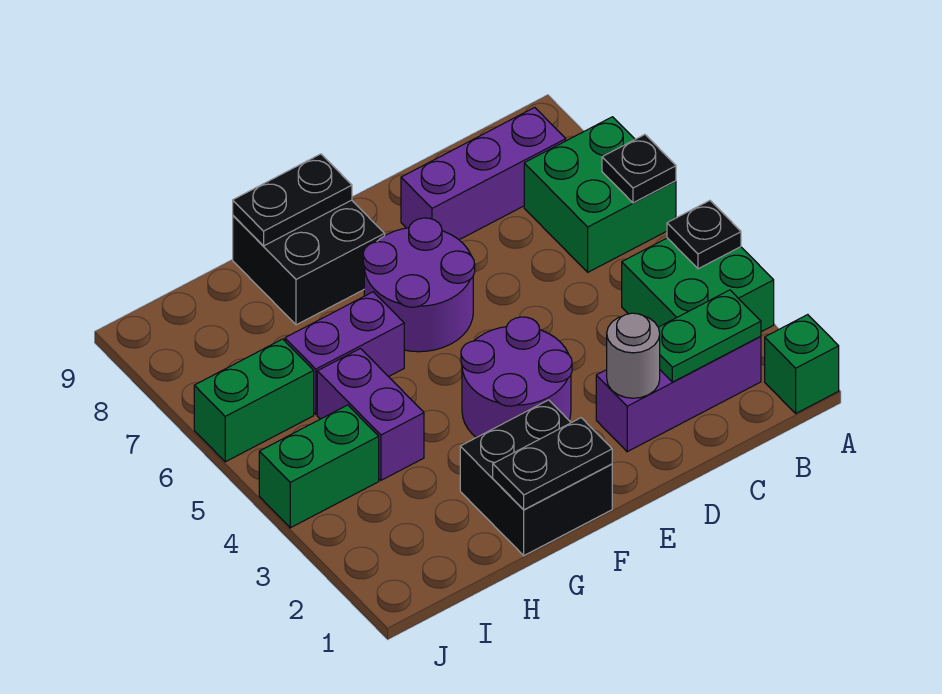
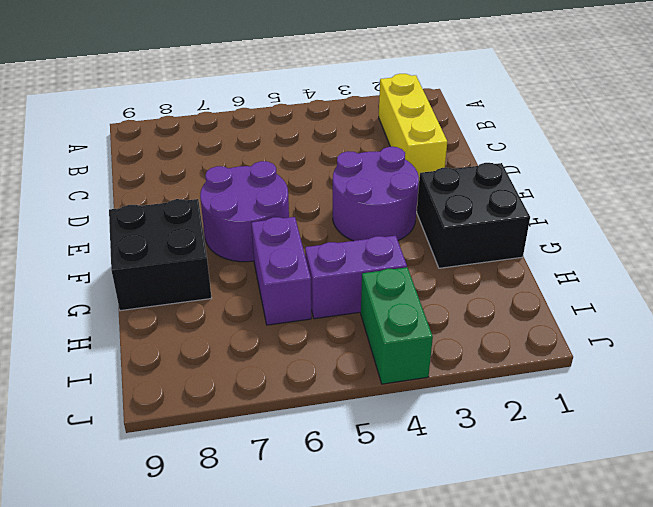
yellow 1x3 brick [379,74,447,177] -> purple 1x3 brick [596,336,761,452]
none -> green 1x1 brick [765,315,839,413]
none -> green 2x2 brick [622,238,774,332]
none -> green 2x2 brick [524,117,676,272]

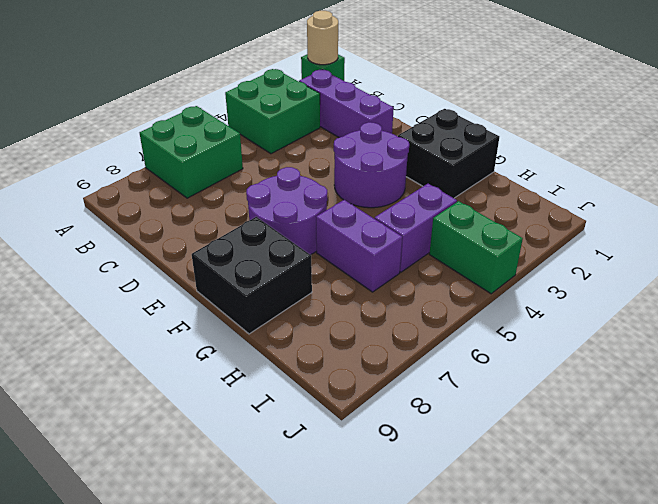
tan 1x1 round brick [307,11,338,65] -> none
none -> purple 1x3 brick [401,107,566,240]
none -> green 1x2 brick [194,339,314,462]
none -> black 1x1 plate [667,201,741,269]

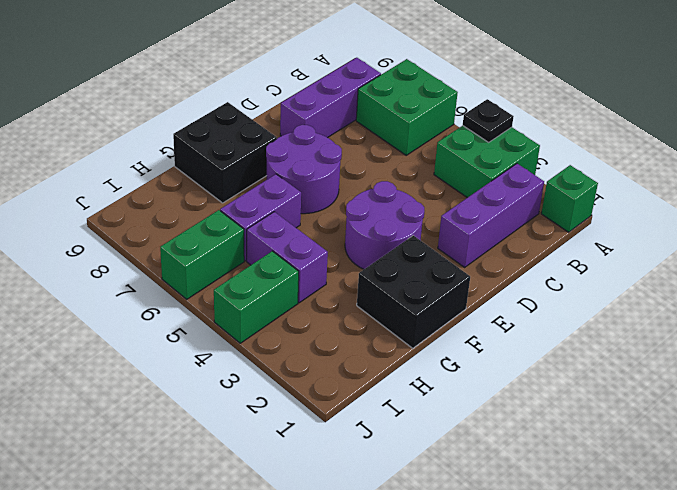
none -> black 1x1 plate [602,135,676,203]
none -> green 1x2 plate [658,290,761,382]
none -> grey 1x1 round brick [607,313,660,398]

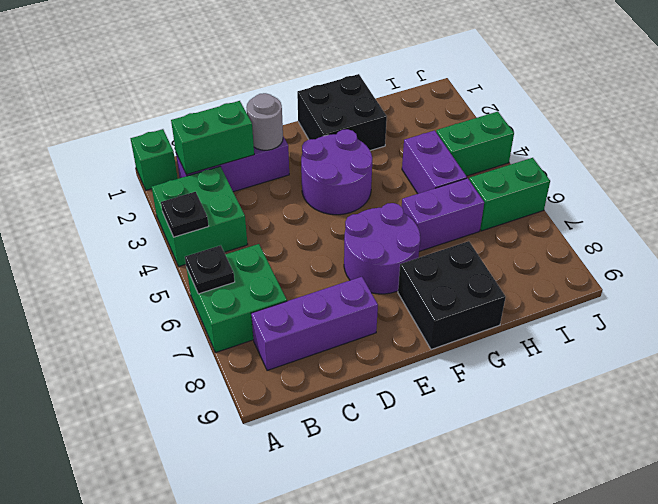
green 1x2 brick [171,101,254,175] -> green 1x2 plate [658,290,761,382]
none -> black 1x2 plate [493,418,612,510]
none -> black 1x2 plate [233,154,352,246]

